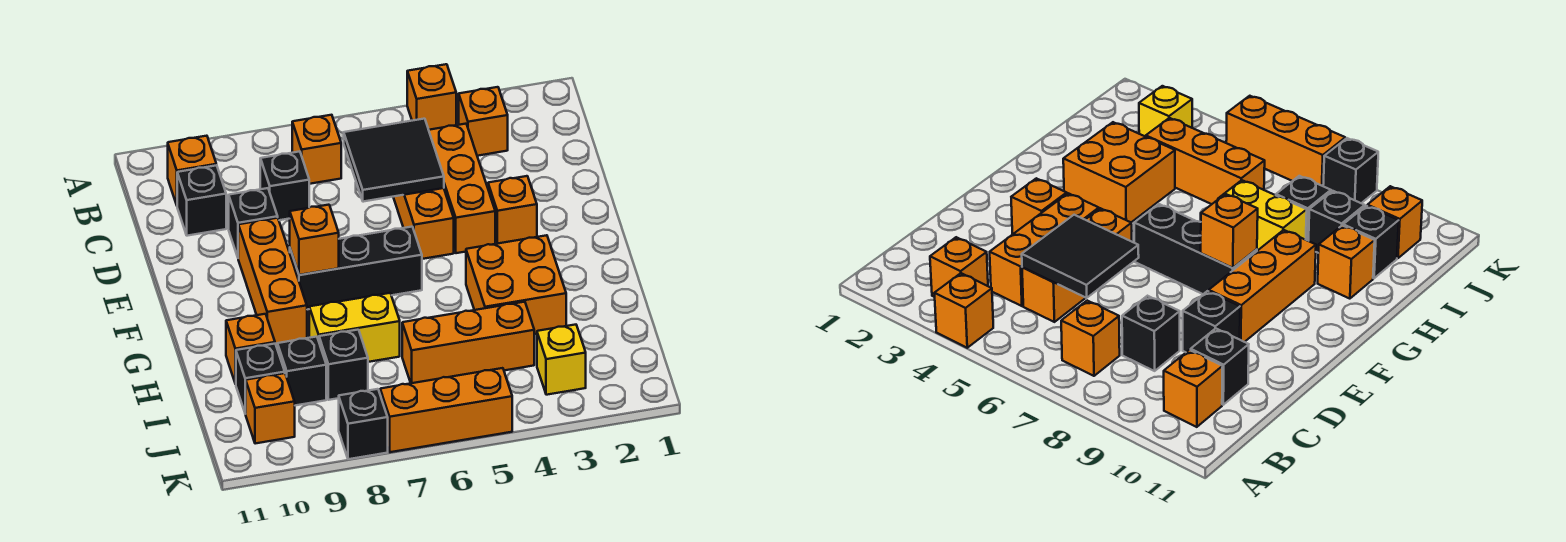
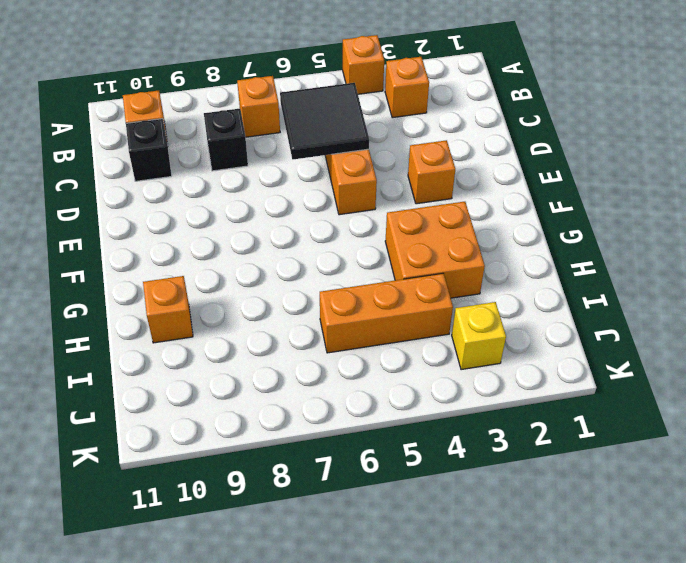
none -> orange 1x3 brick [429,124,495,253]
none -> black 1x1 brick [229,188,278,257]
none -> orange 1x3 brick [238,218,307,346]

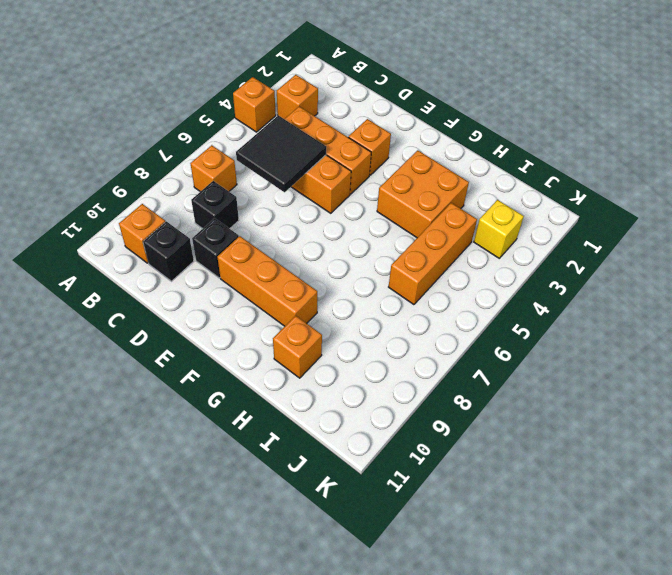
none -> black 1x3 brick [290,227,422,310]
none -> yellow 1x2 brick [309,293,400,362]
none -> black 1x1 brick [319,330,368,400]

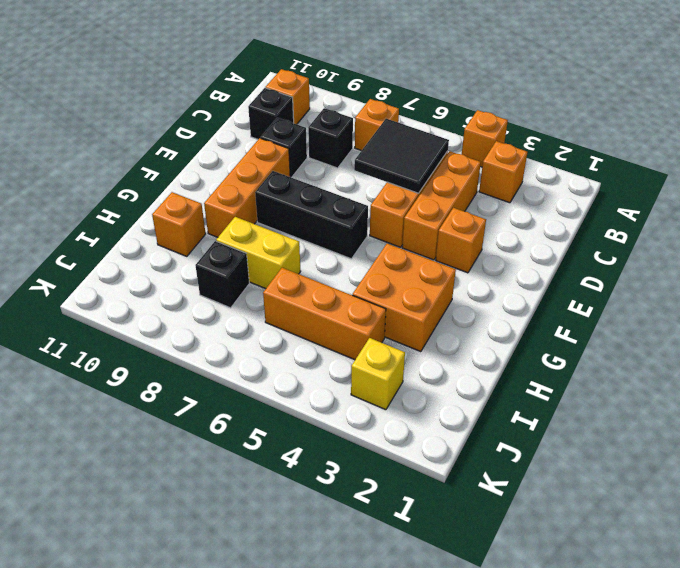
none -> black 1x1 brick [277,337,326,405]
none -> black 1x1 brick [236,344,285,414]
none -> orange 1x1 brick [246,373,295,444]

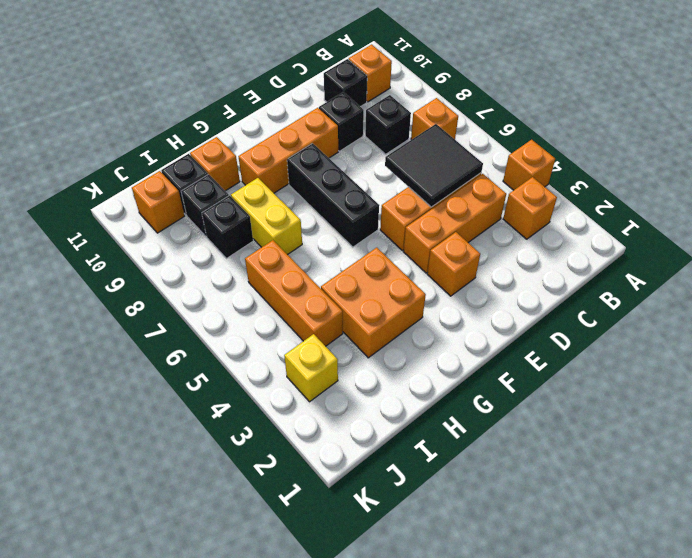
none -> orange 1x3 brick [380,368,512,452]
none -> black 1x1 brick [339,389,388,459]
none -> orange 1x1 brick [290,205,339,275]

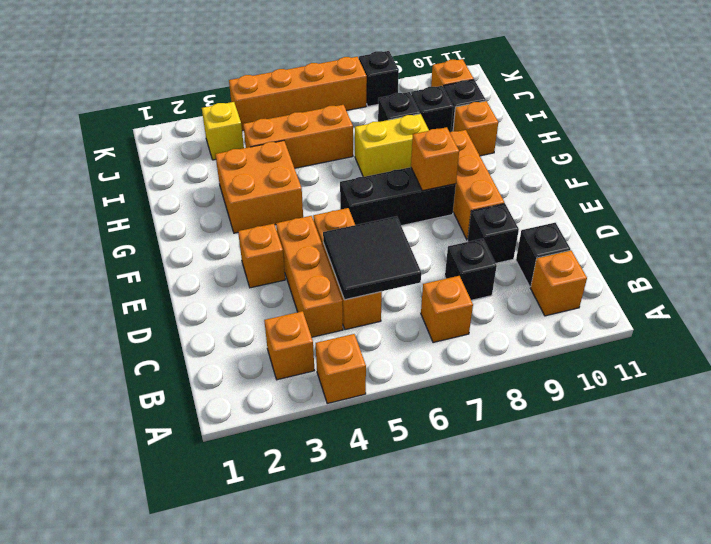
orange 1x4 brick [229,57,367,131] -> orange 1x3 brick [380,368,512,452]

